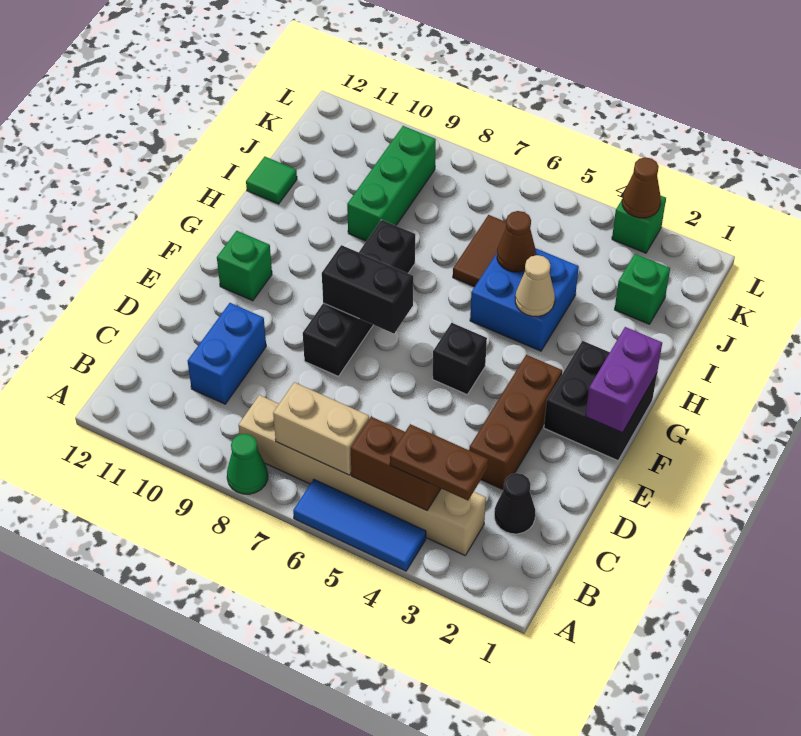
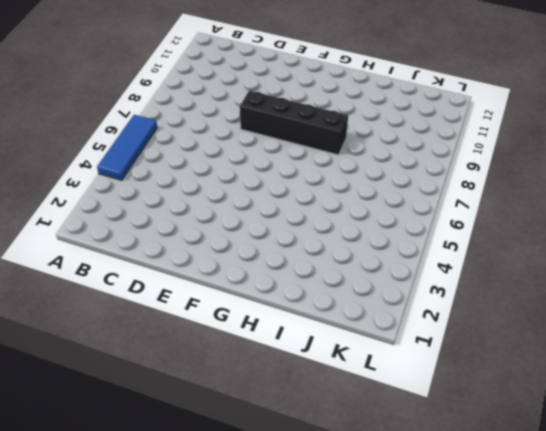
none -> green 1x1 cone [227,434,268,494]
none -> tan 1x6 brick [239,395,486,555]
none -> black 1x1 cone [494,473,535,534]

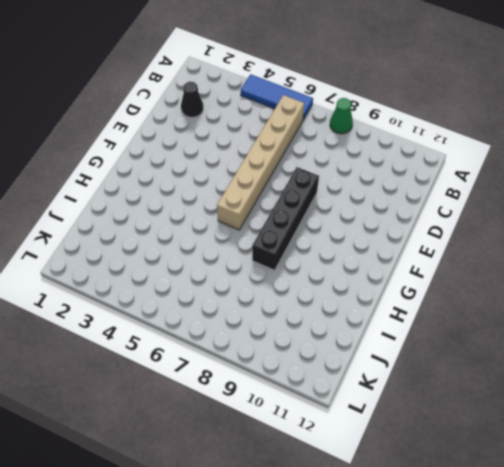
tan 1x6 brick [217,95,304,230] -> tan 1x6 brick turned to [239,395,486,555]
none -> blue 1x2 brick [188,303,266,404]
none -> brown 1x3 brick [469,355,562,490]
none -> black 2x2 brick [544,341,657,461]

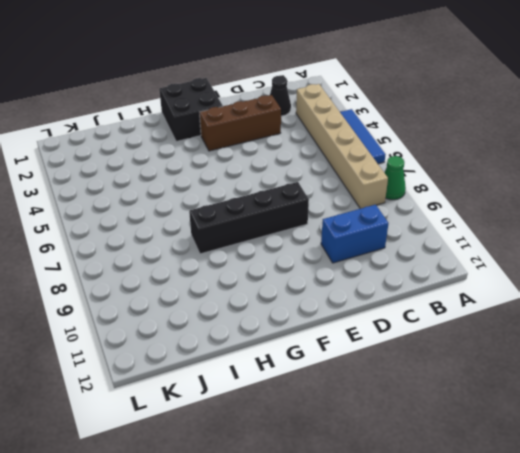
none -> black 1x1 brick [432,323,487,394]
none -> green 1x1 brick [217,231,272,301]
none -> blue 2x2 brick [470,248,579,351]

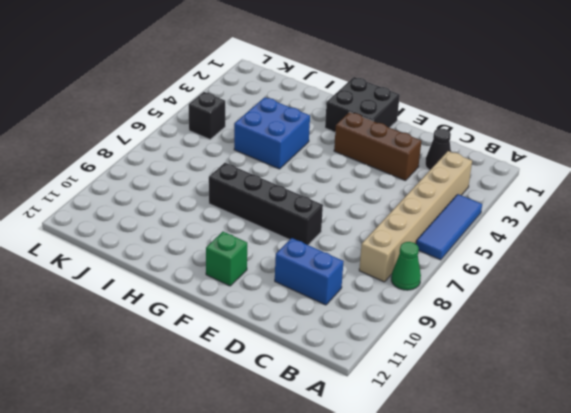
black 1x1 brick [189,92,225,139] -> black 1x1 brick moved to [432,323,487,394]
none -> brown 1x2 tile [453,215,506,287]
none -> green 1x3 brick [347,126,436,241]
none -> green 1x1 tile [246,157,297,204]

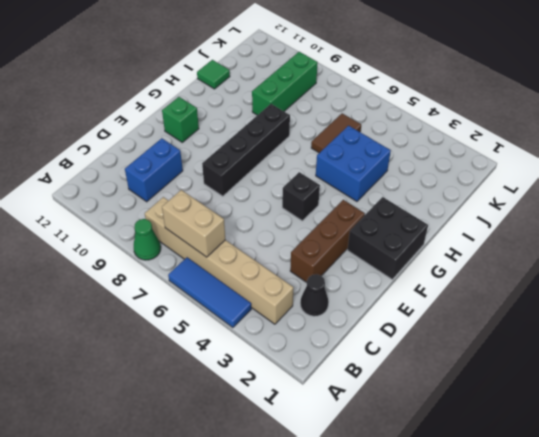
none -> green 1x1 brick [615,254,670,324]
none -> green 1x1 brick [612,196,666,253]
none -> brown 1x2 brick [351,417,441,511]

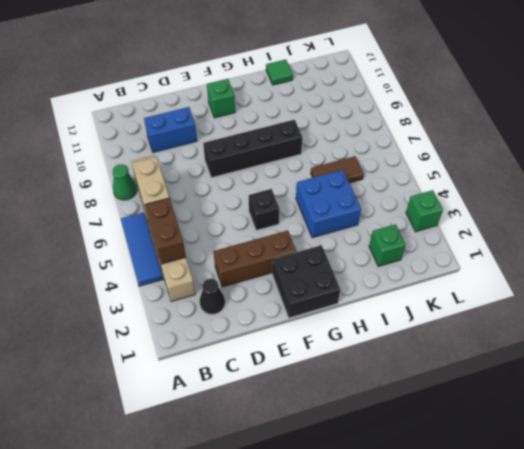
none -> green 1x3 brick [347,126,436,241]
none -> purple 1x2 brick [585,327,662,433]
none -> black 1x2 brick [322,245,413,333]

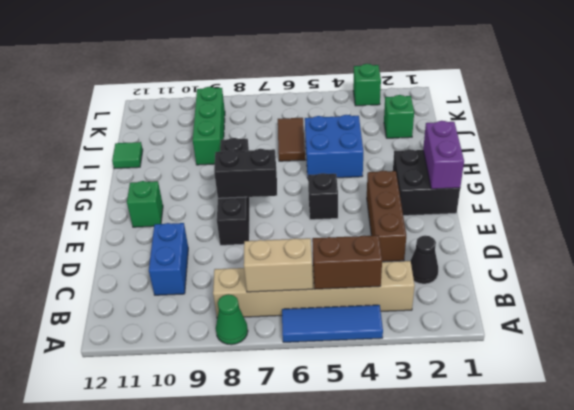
none -> tan 1x1 cone [515,255,555,316]
none -> brown 1x1 cone [497,211,536,272]
none -> brown 1x1 cone [622,157,661,218]

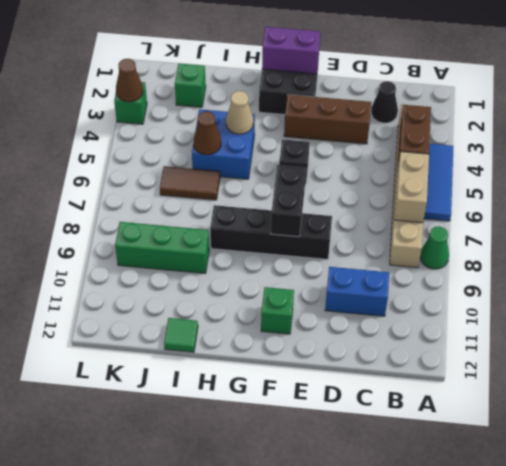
none -> brown 1x2 plate [390,424,488,500]

